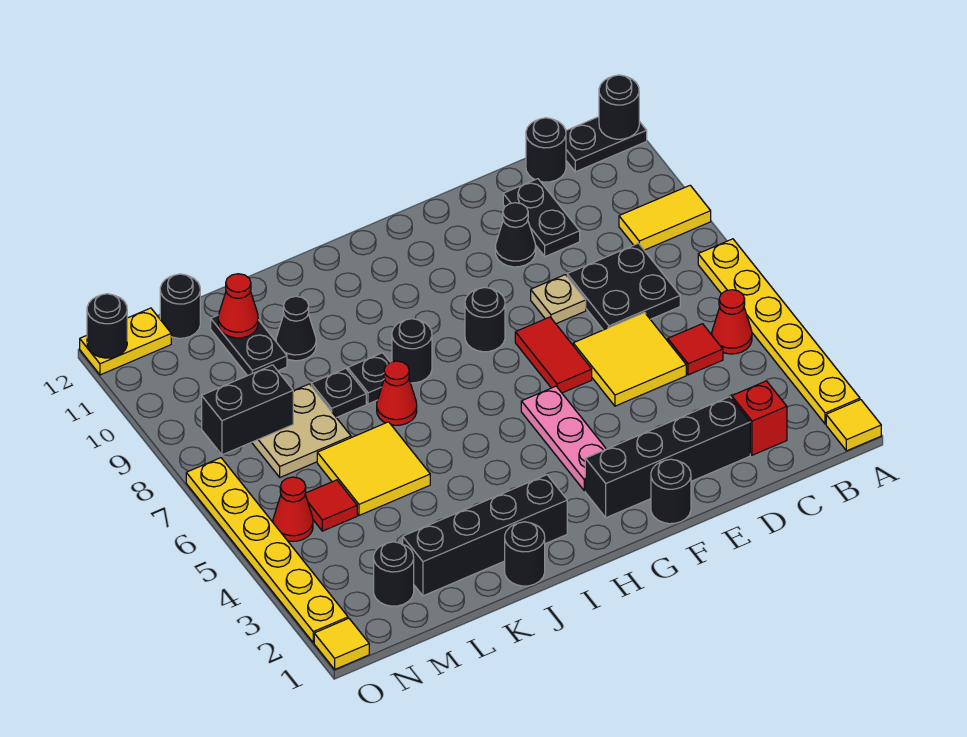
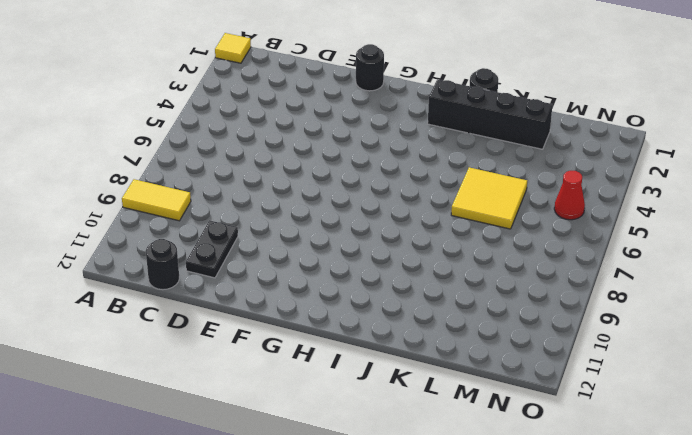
none -> yellow 1x6 plate [698,239,860,424]
none -> black 1x2 plate [566,117,647,172]
none -> red 1x1 cone [712,290,752,354]
none -> red 1x1 brick [732,381,787,455]

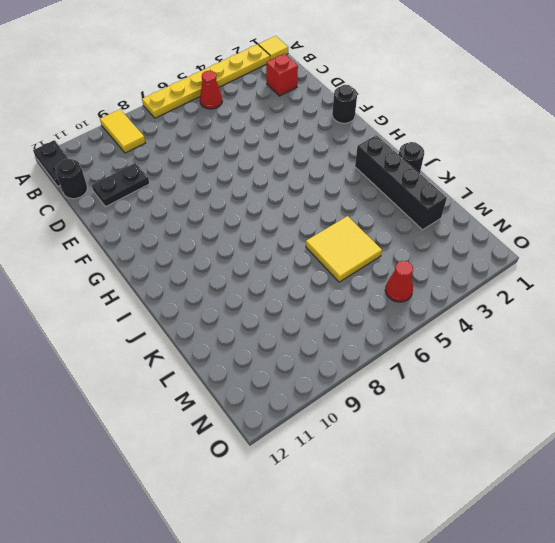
none -> red 1x1 tile [668,324,723,375]
none -> black 2x2 plate [567,243,680,330]
none -> black 1x4 brick [585,397,750,518]
none -> yellow 2x2 tile [573,313,686,406]

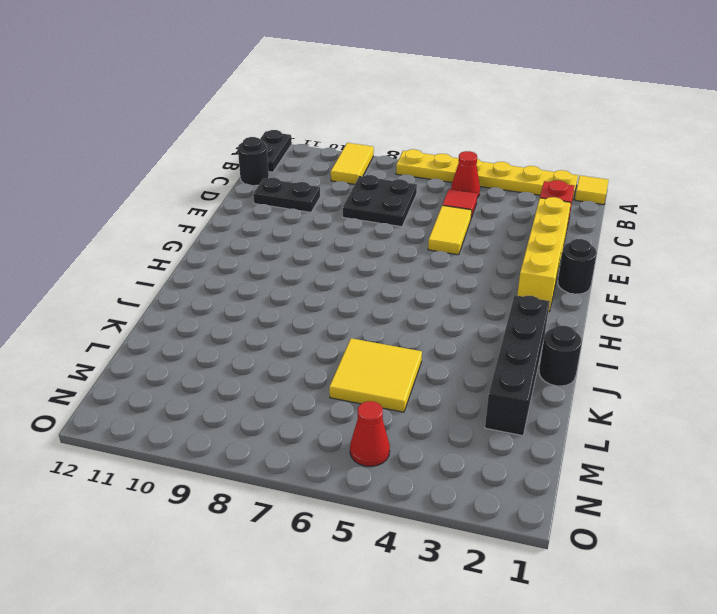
yellow 1x4 brick [517,197,571,312] -> black 1x4 brick [585,397,750,518]
yellow 1x2 tile [428,205,472,255] -> yellow 2x2 tile [573,313,686,406]
none -> tan 1x1 plate [531,275,586,324]
none -> black 1x1 cone [495,203,536,267]
none -> red 1x2 tile [515,317,592,393]
none -> pink 1x3 plate [521,386,606,491]

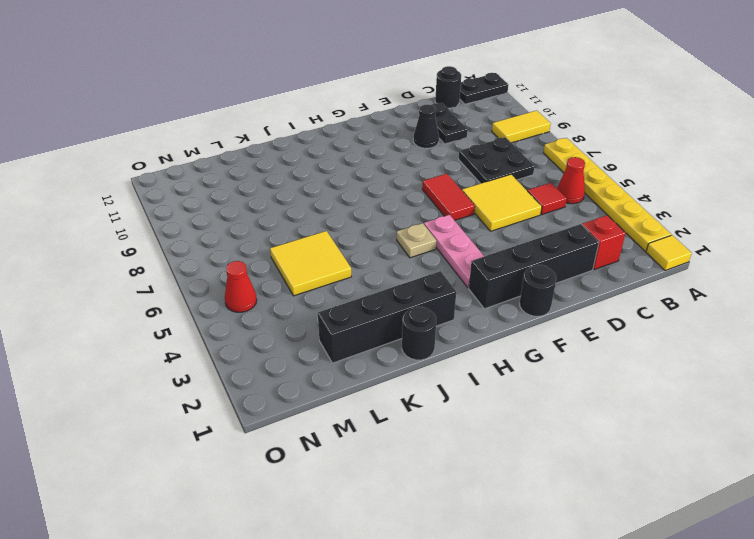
tan 1x1 plate [397,223,436,258] -> tan 1x1 plate moved to [531,275,586,324]
none -> black 1x1 round brick [465,288,505,352]
none -> black 1x1 round brick [392,319,432,383]
none -> red 1x1 cone [377,361,417,425]
none -> black 1x1 plate [348,353,390,404]

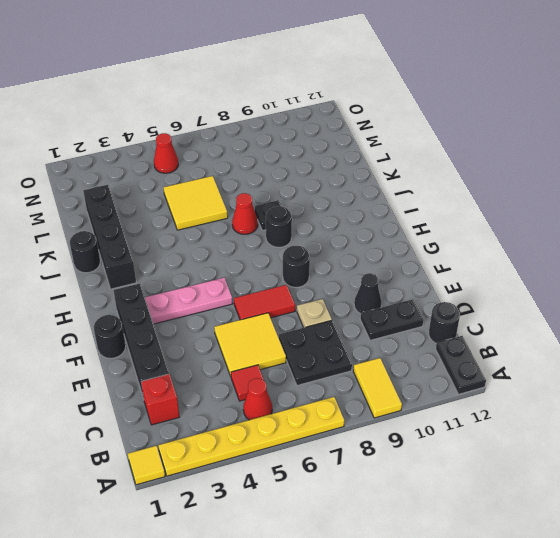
none -> black 1x1 plate [311,368,366,418]
none -> black 1x1 cone [276,296,316,361]
none -> tan 2x2 plate [252,384,351,477]
none -> black 1x2 plate [211,315,287,376]

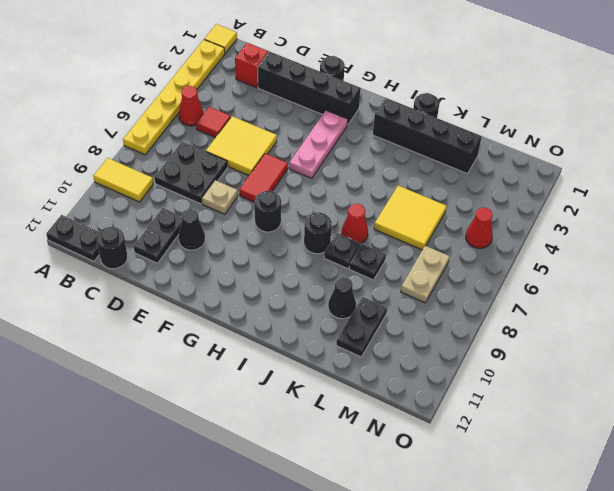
tan 1x2 plate [401,246,449,303] -> tan 2x2 plate [252,384,351,477]
none -> black 1x1 round brick [374,542,414,606]
none -> red 1x1 tile [305,480,357,531]
none -> black 1x1 round brick [160,274,200,338]
none -> yellow 1x2 plate [80,308,171,375]

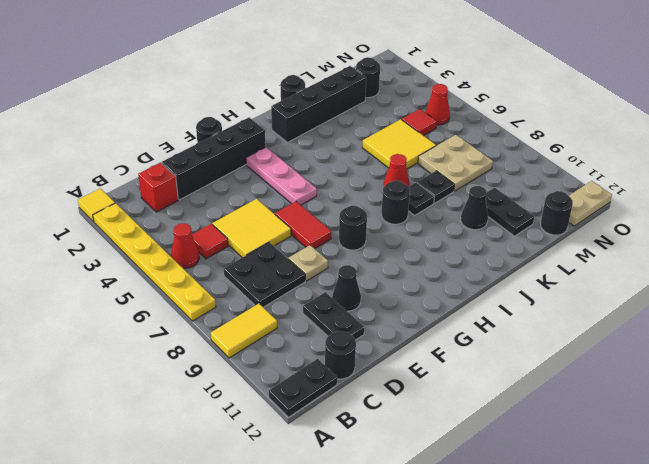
tan 1x2 plate [569,181,612,226] -> yellow 1x2 plate [80,308,171,375]
none -> yellow 1x1 tile [314,618,369,669]
none -> yellow 1x6 plate [186,458,348,643]
none -> black 1x1 round brick [599,75,639,139]
none -> red 1x1 cone [218,274,258,338]

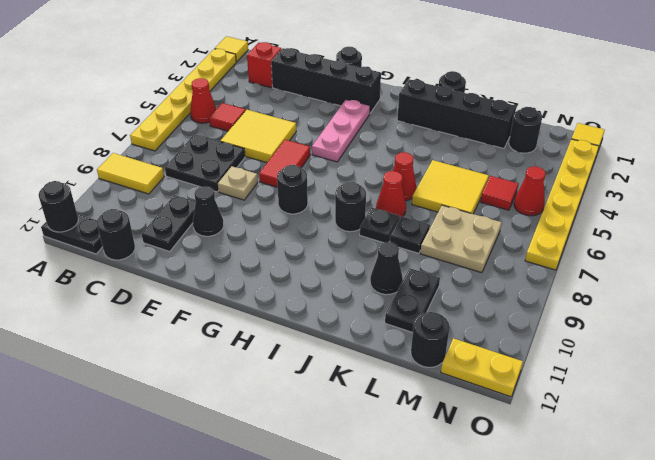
red 1x1 cone [393,152,417,201] -> red 1x1 cone moved to [218,274,258,338]
none -> black 1x2 brick [202,365,293,455]
none -> black 1x1 round brick [87,294,127,358]

